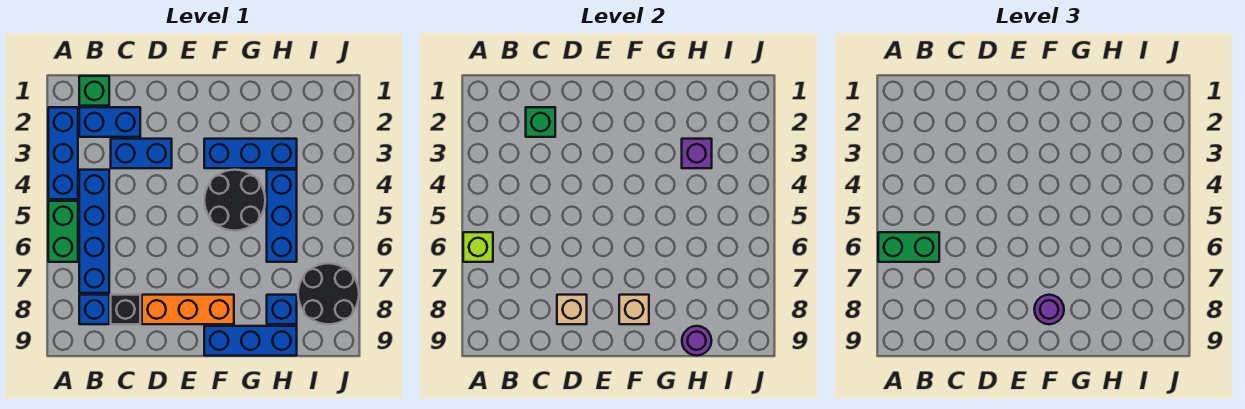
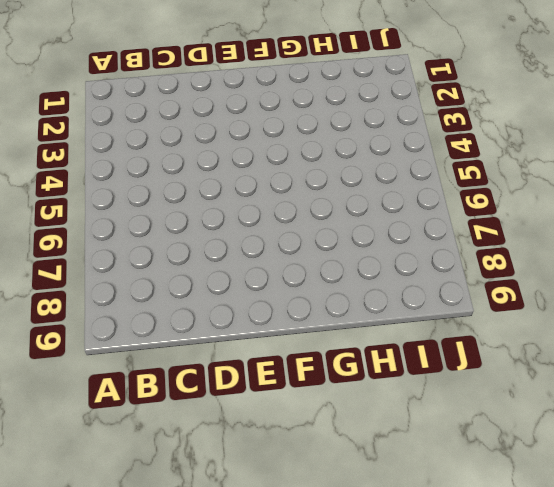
none -> blue 1x3 brick [48,107,78,199]
none -> green 1x2 brick [48,201,78,262]
none -> green 1x1 brick [79,76,109,106]

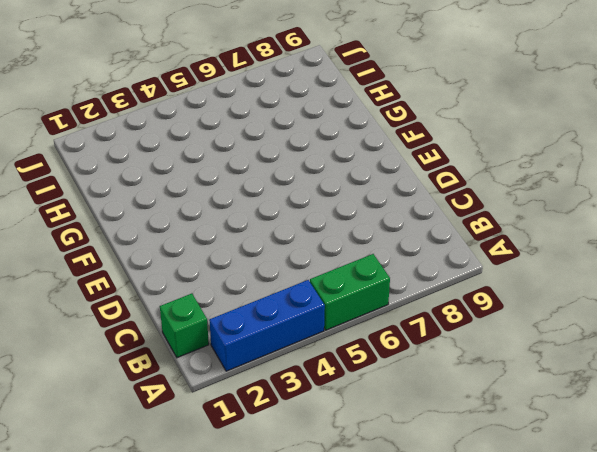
none -> blue 1x2 brick [79,107,140,137]
none -> blue 1x4 brick [79,170,109,293]
none -> blue 1x1 brick [79,295,109,324]

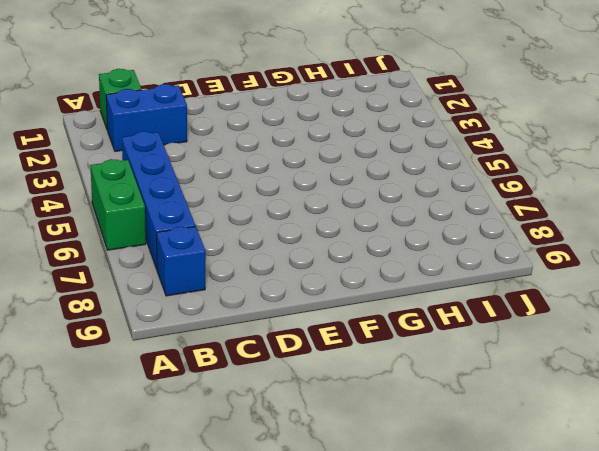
none -> blue 1x3 brick [48,107,78,199]
none -> blue 1x2 brick [111,139,172,168]
none -> black 1x1 brick [111,295,140,324]

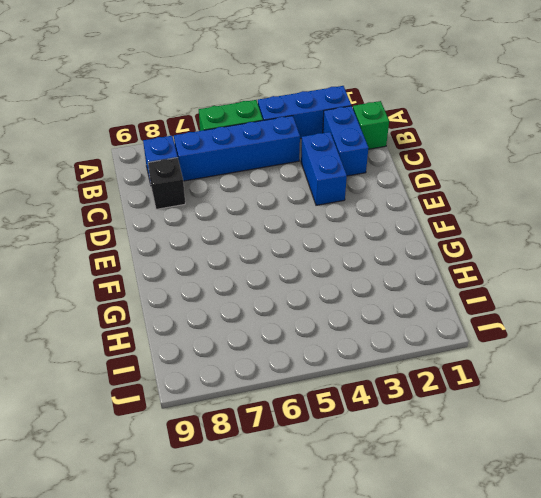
none -> orange 1x3 brick [142,295,234,324]
none -> blue 1x3 brick [204,139,297,168]
none -> black 2x2 round brick [204,170,265,231]

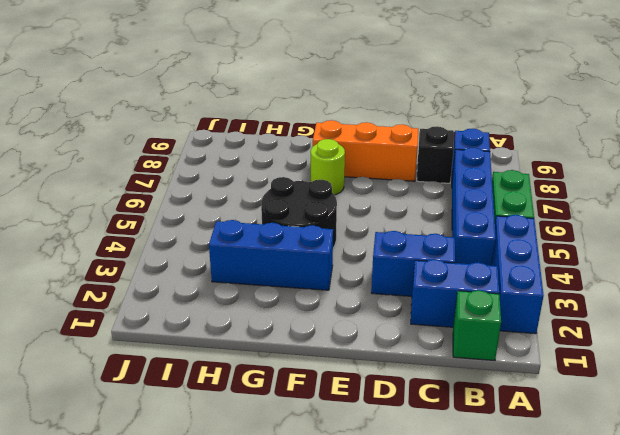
lime 1x1 round brick [311,139,345,195] -> none
none -> blue 1x3 brick [204,326,297,356]
none -> blue 1x3 brick [267,170,297,262]
none -> blue 1x1 brick [267,295,297,324]

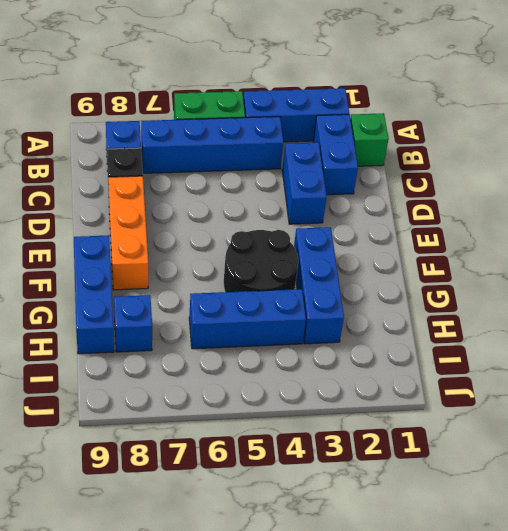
none -> black 2x2 round brick [298,263,359,324]
none -> lime 1x1 brick [463,232,493,262]
none -> green 1x1 brick [526,107,555,137]

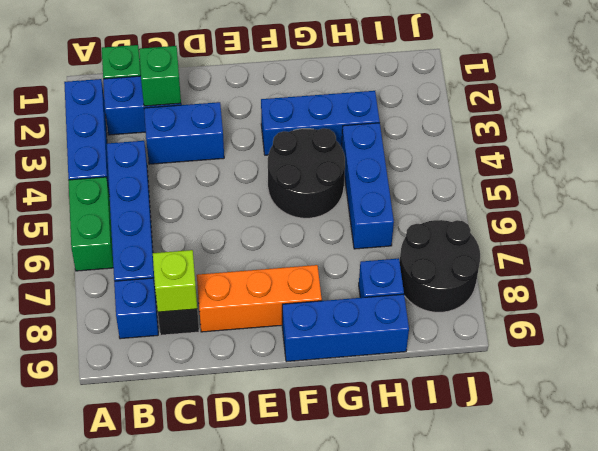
lime 1x1 brick [153,250,197,312] -> lime 1x1 brick moved to [463,232,493,262]
none -> tan 1x1 brick [557,295,587,324]
none -> tan 1x1 brick [619,295,649,324]
none -> purple 1x1 brick [682,139,712,168]

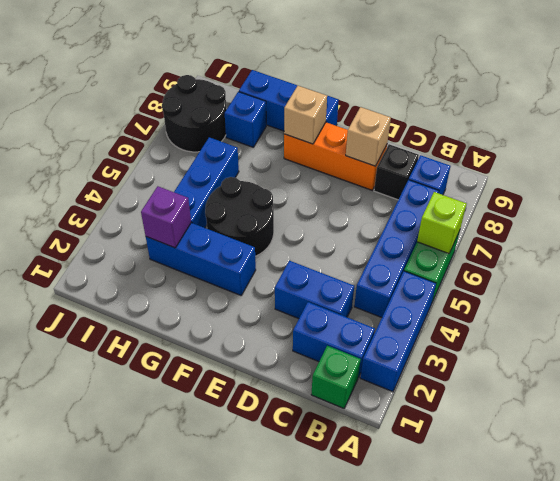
none -> green 1x1 brick [526,107,555,137]
none -> purple 1x1 round brick [682,326,712,356]
none -> green 1x2 brick [878,232,939,262]

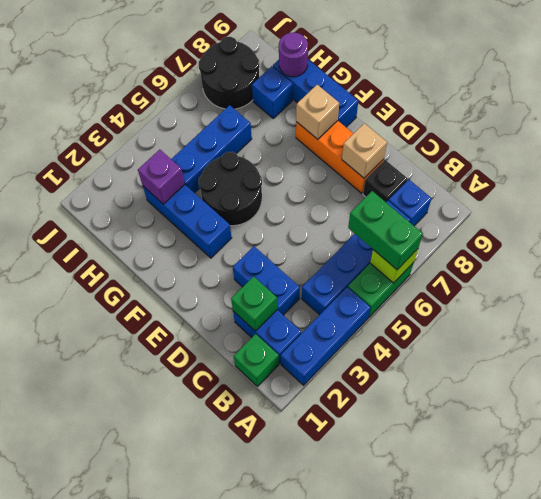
none -> purple 1x1 round brick [1034,295,1064,324]

